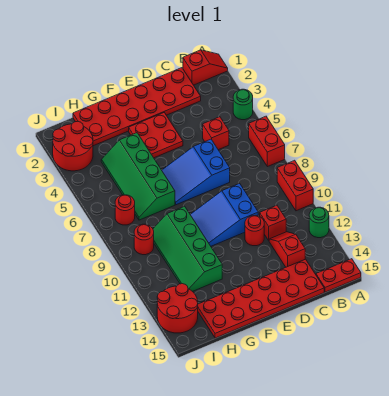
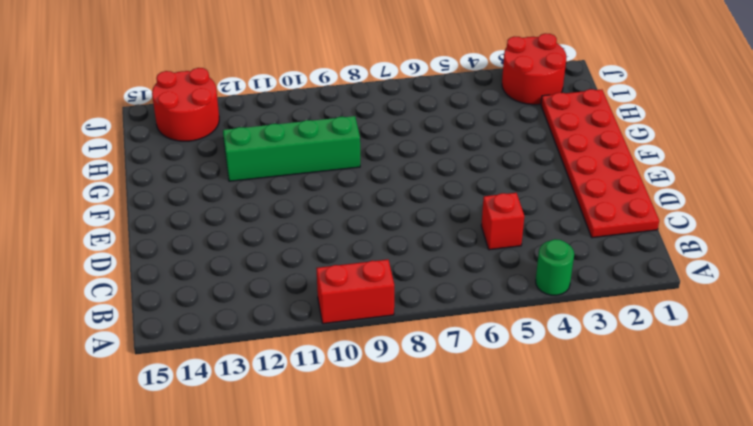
none -> red 1x2 slope [183,50,228,85]
none -> red 1x2 brick [249,116,285,167]
none -> green 1x1 round brick [309,207,329,238]

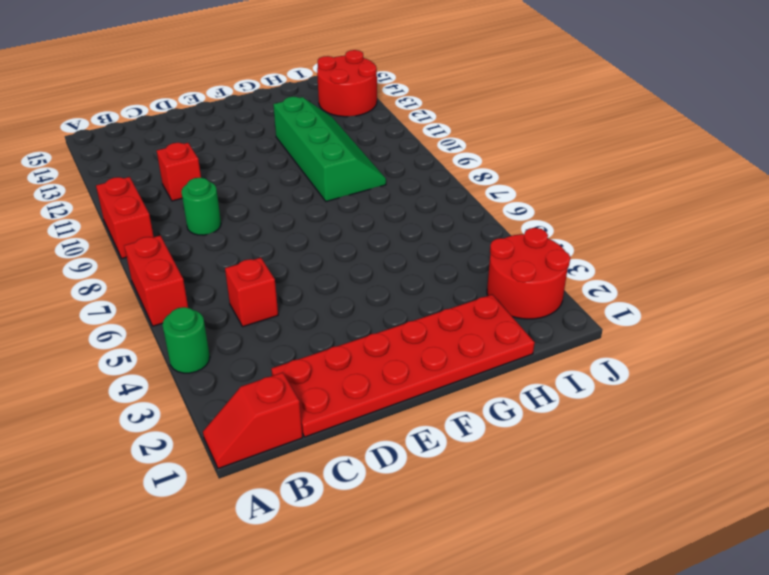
green 1x1 round brick [181,178,221,235] -> green 1x1 round brick moved to [309,207,329,238]
none -> red 1x2 plate [316,259,361,292]
none -> red 1x2 slope [269,232,305,267]
none -> red 2x6 plate [198,259,324,338]

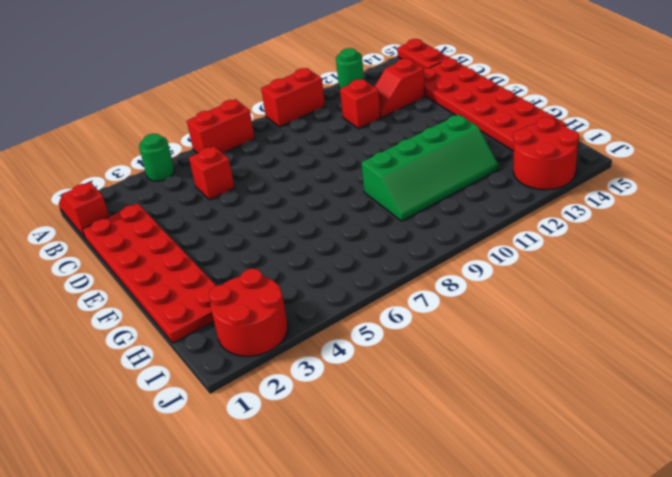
none -> blue 2x3 slope [162,139,230,205]
none -> blue 2x3 slope [190,183,258,246]
none -> red 1x1 round brick [245,216,264,246]

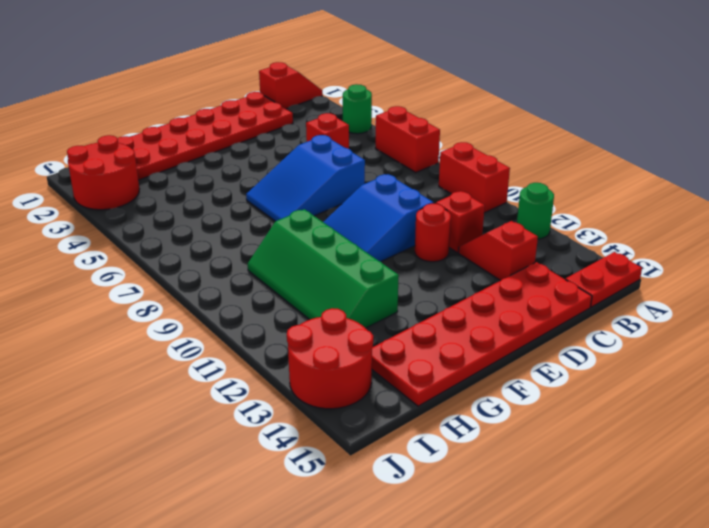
none -> red 2x2 plate [129,113,183,158]
none -> green 2x4 slope [101,133,175,220]
none -> red 1x1 round brick [115,195,135,225]

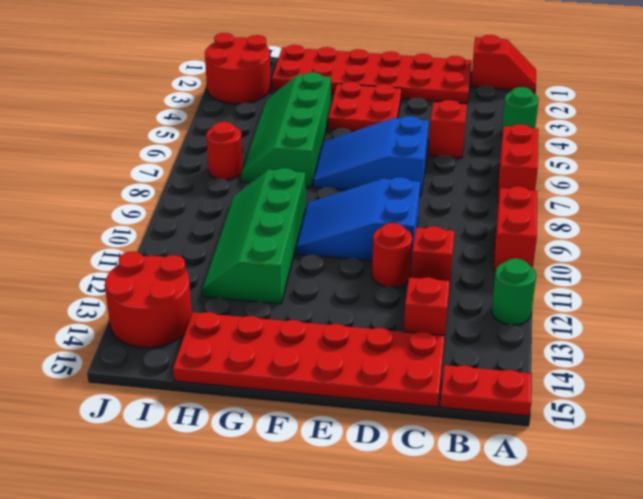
none -> red 1x1 round brick [134,224,154,255]

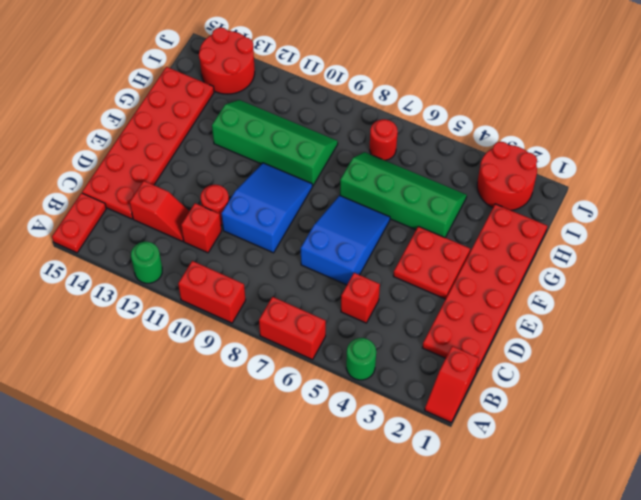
none -> red 1x1 round brick [134,224,154,255]

